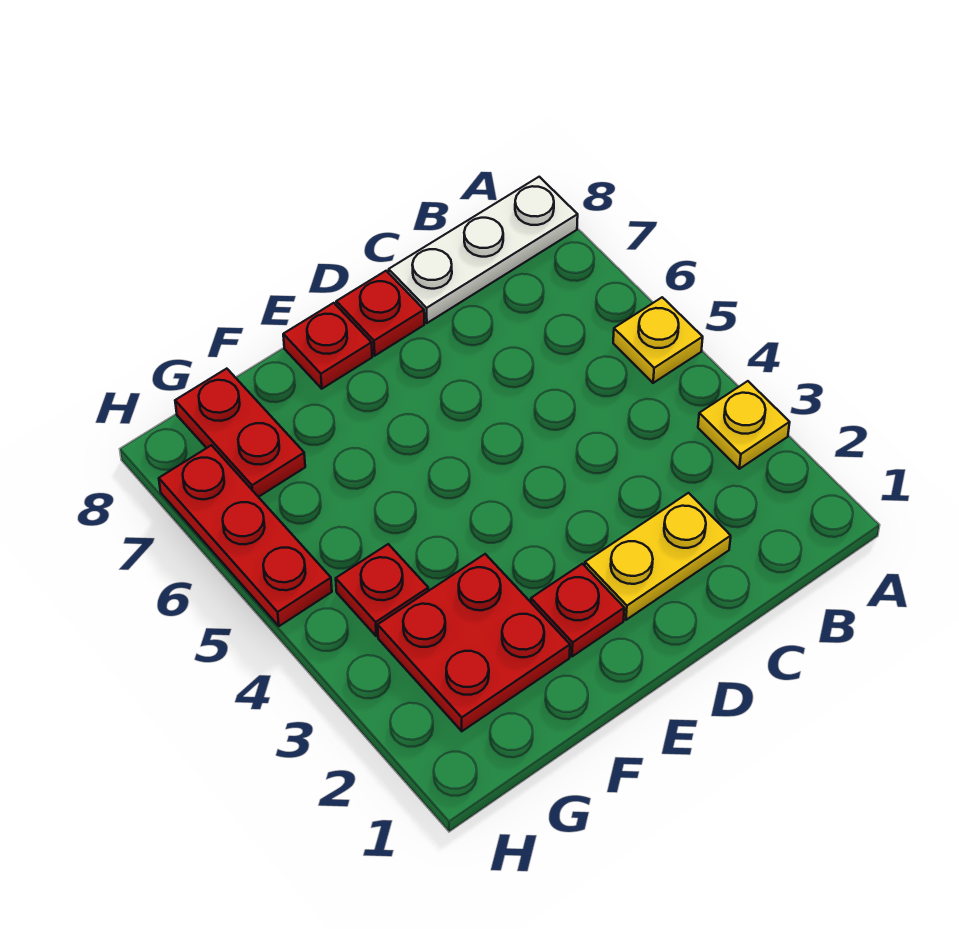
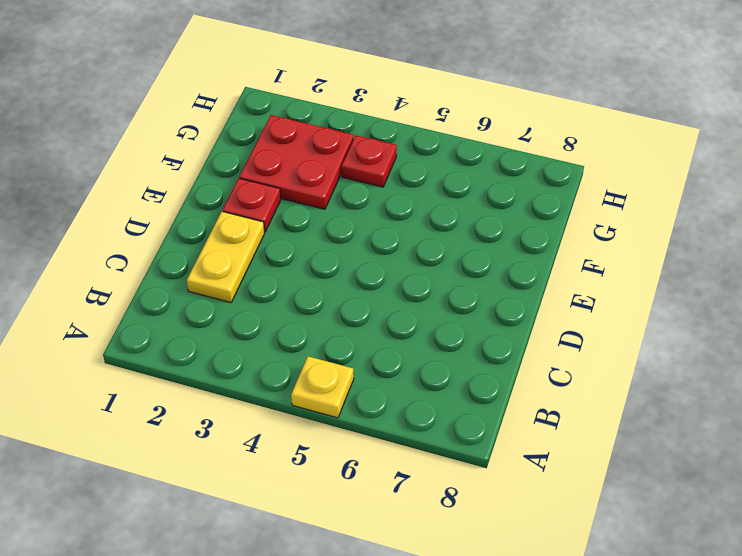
none -> yellow 1x1 plate [698,381,790,469]
none -> white 1x3 plate [389,177,578,323]

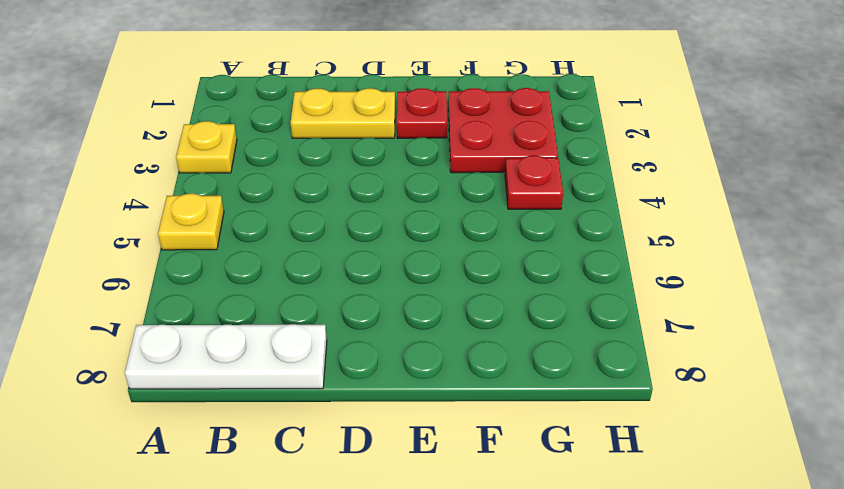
none -> red 1x1 plate [336,271,424,356]
none -> red 1x1 plate [283,303,372,389]

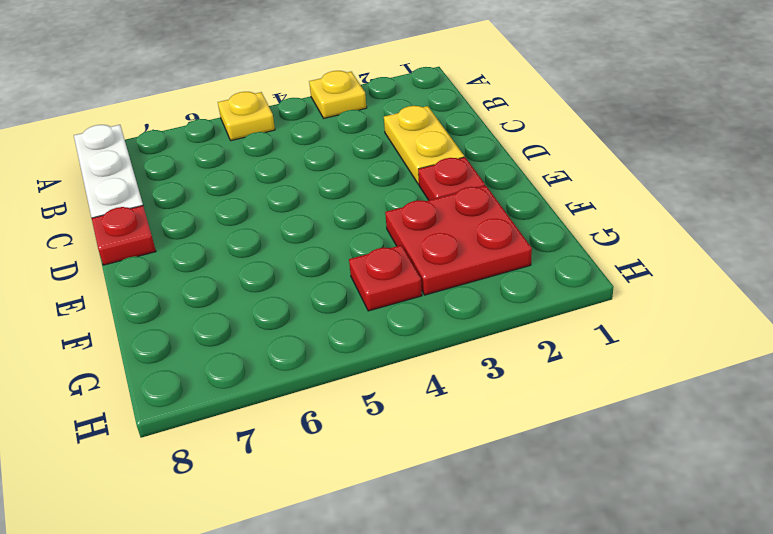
none -> red 1x1 plate [283,303,372,389]
none -> red 1x2 plate [175,369,305,497]

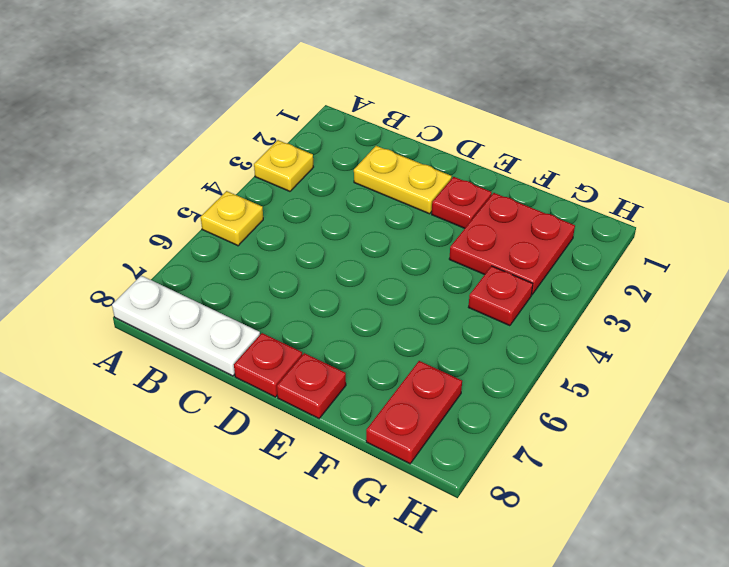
none -> red 1x3 plate [159,445,332,626]

